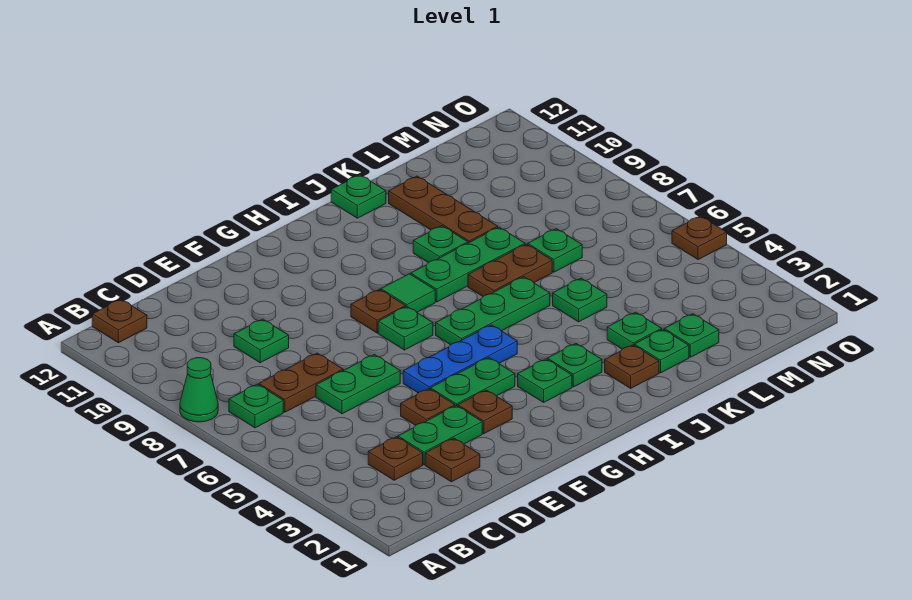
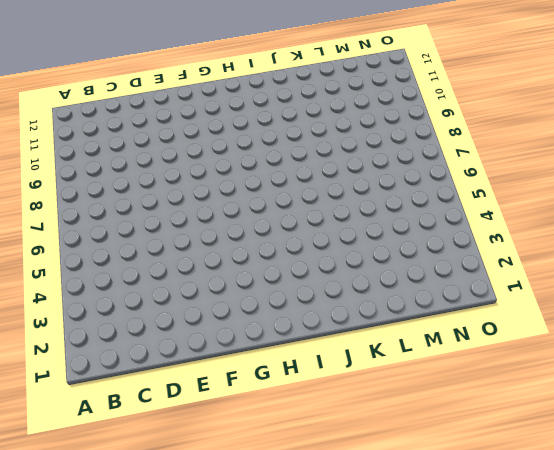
none -> green 1x1 cone [180,358,218,422]
none -> green 1x1 plate [229,384,283,428]
none -> brown 1x1 plate [92,299,147,343]
none -> brown 1x1 plate [368,437,423,480]

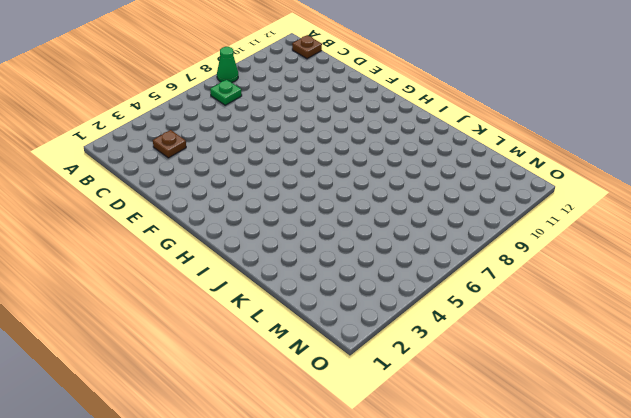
none -> brown 1x2 plate [259,353,343,412]
none -> brown 1x1 plate [425,438,480,482]
none -> green 1x2 plate [398,406,482,465]
none -> green 1x2 plate [316,355,400,414]

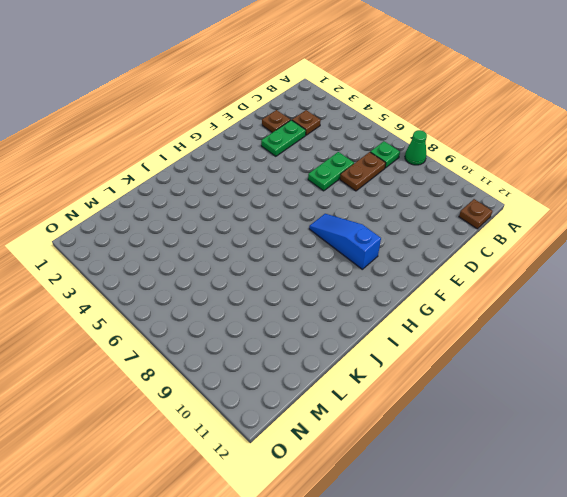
blue 1x3 slope [309,214,381,269] -> brown 1x1 plate [351,289,406,333]
none -> green 1x1 plate [234,319,289,363]
none -> brown 1x1 plate [401,389,455,426]
none -> brown 1x1 plate [458,390,512,434]
none -> green 1x2 plate [431,358,515,406]

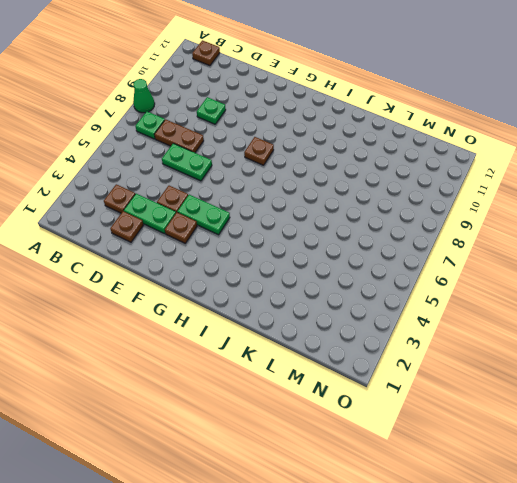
none -> blue 1x3 plate [403,325,517,393]
none -> green 1x1 plate [378,306,433,350]
none -> green 1x1 plate [518,359,572,402]
none -> green 1x3 plate [436,277,550,345]

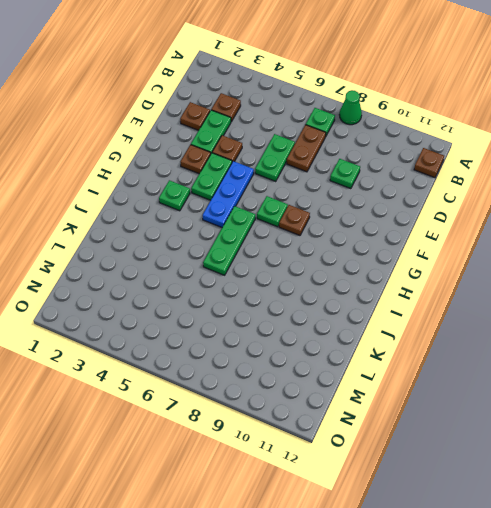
none -> green 1x1 tile [381,274,435,312]
none -> green 1x1 plate [547,343,602,387]
none -> green 1x3 plate [411,227,525,302]
none -> brown 1x1 plate [605,345,659,388]

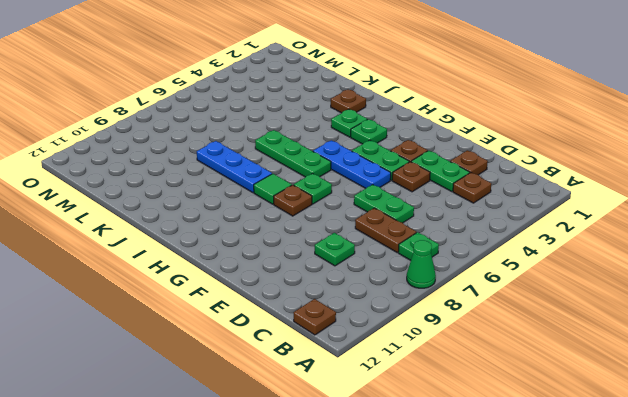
blue 1x3 plate [197,141,272,193] -> green 1x3 plate [411,227,525,302]
none -> brown 1x2 plate [468,244,552,296]
none -> green 1x1 plate [413,226,468,263]
none -> green 1x1 plate [331,175,386,218]
none -> green 1x1 plate [635,329,689,373]

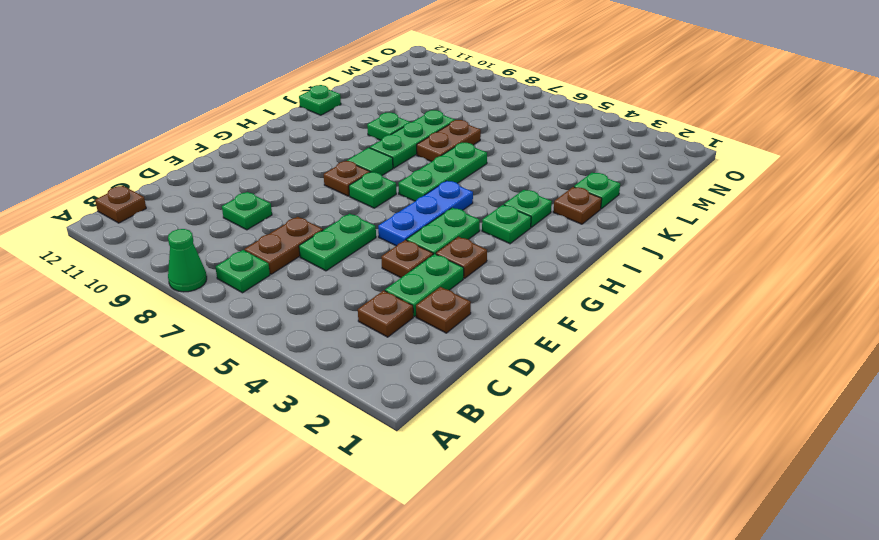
none -> green 1x1 plate [607,312,662,349]
none -> green 1x1 plate [553,278,607,322]
none -> brown 1x3 plate [389,176,498,243]
none -> green 1x1 plate [664,314,719,357]

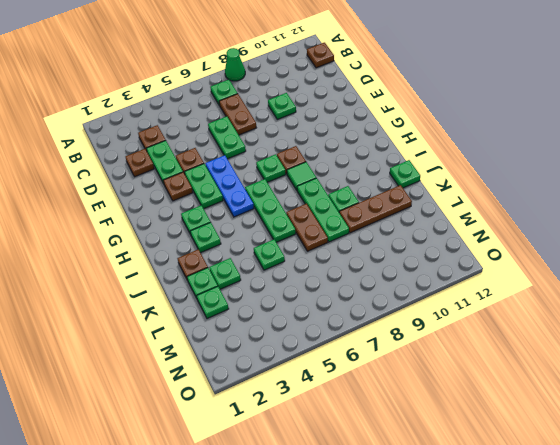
none -> green 1x1 plate [528,229,582,272]
none -> brown 1x1 plate [672,216,727,260]

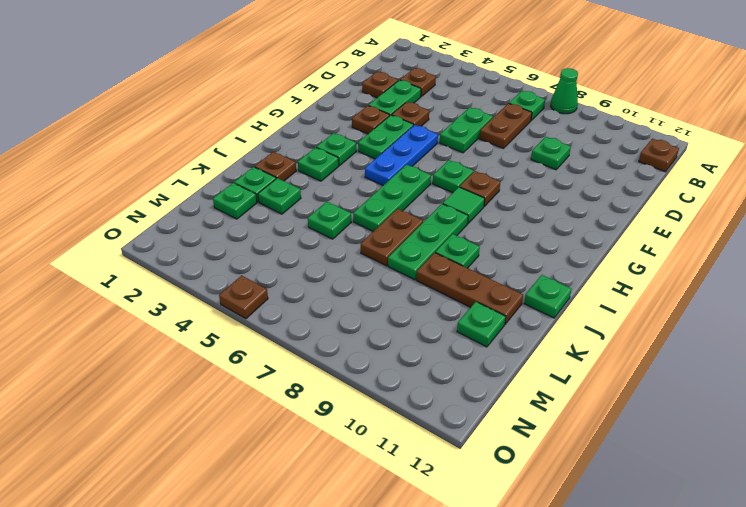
green 1x1 plate [457,302,506,347] -> green 1x1 plate moved to [528,229,582,272]

